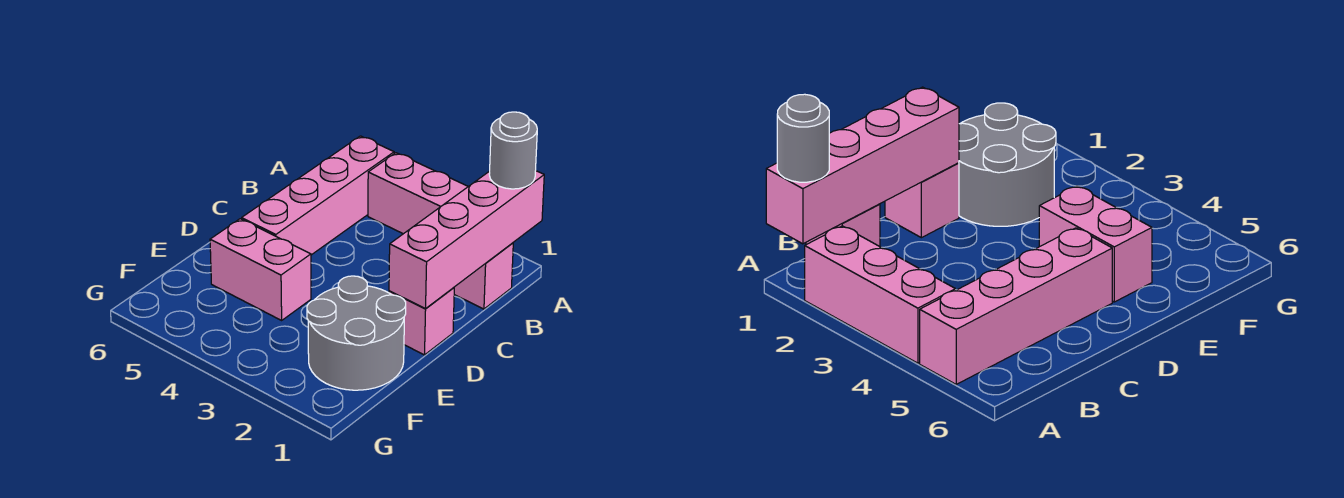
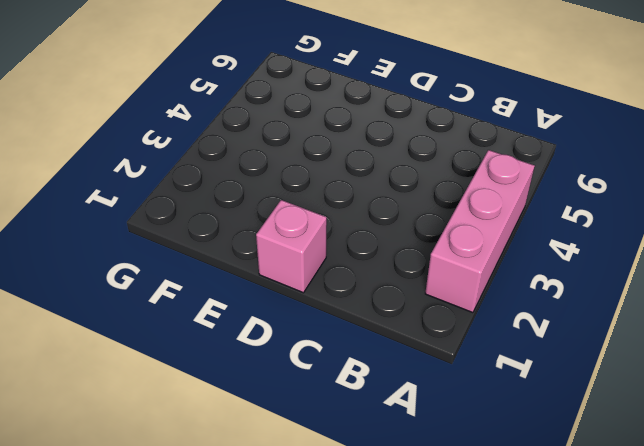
none -> pink 1x4 brick [242,136,394,255]
none -> pink 1x1 brick [454,243,513,309]

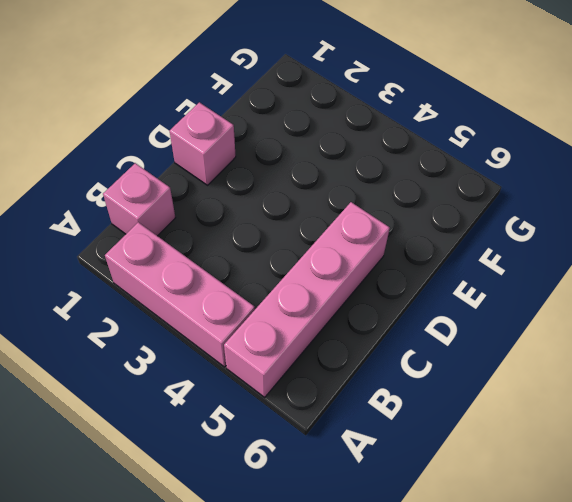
none -> grey 2x2 round brick [307,276,406,390]
none -> pink 1x2 brick [210,219,311,320]

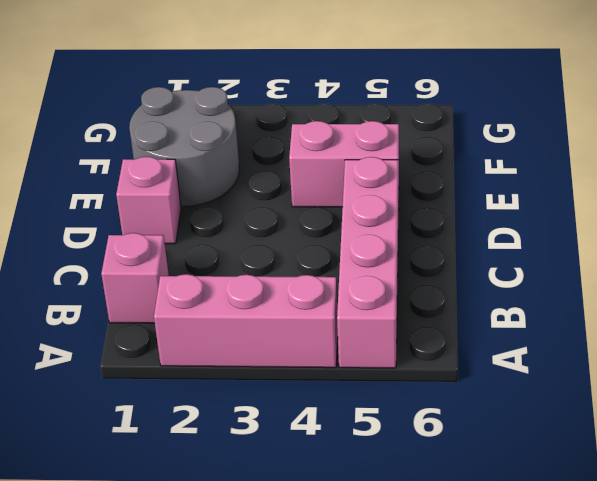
none -> pink 1x4 brick [389,171,544,309]
none -> grey 1x1 round brick [489,112,537,189]

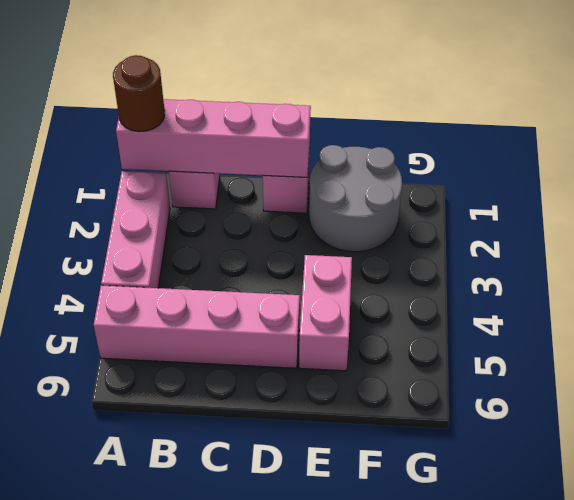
brown 1x1 round brick [113,55,165,132] -> grey 1x1 round brick [489,112,537,189]

